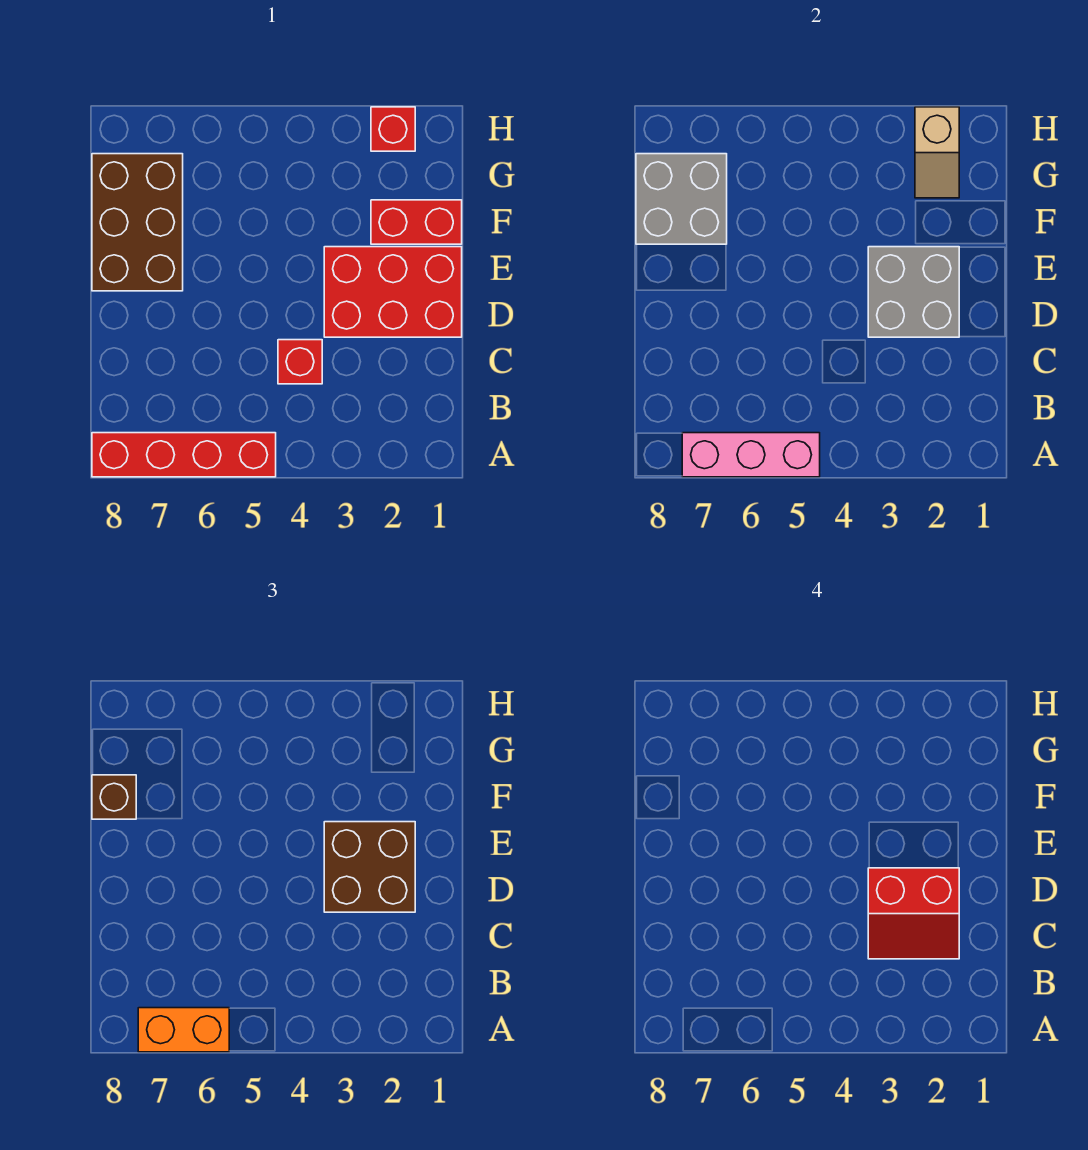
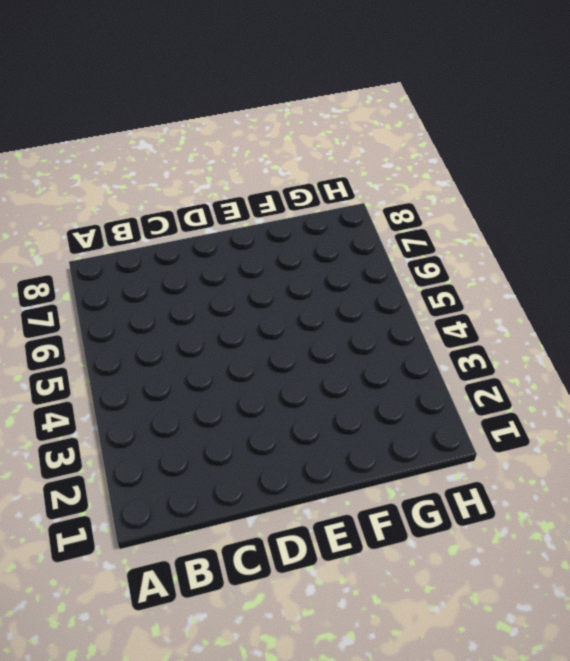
none -> red 1x4 brick [92,433,276,477]
none -> red 1x1 brick [278,340,322,384]
none -> red 2x3 brick [324,247,462,337]

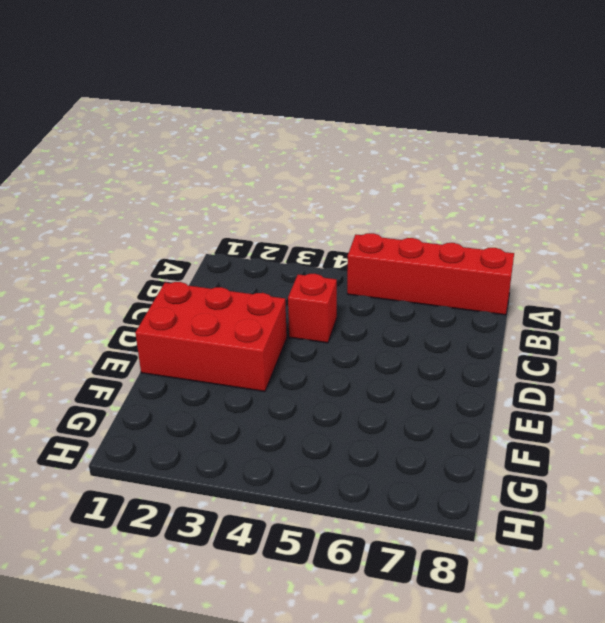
none -> brown 2x3 brick [92,154,183,291]
none -> red 1x2 brick [371,200,462,244]
none -> red 1x1 brick [371,107,415,151]

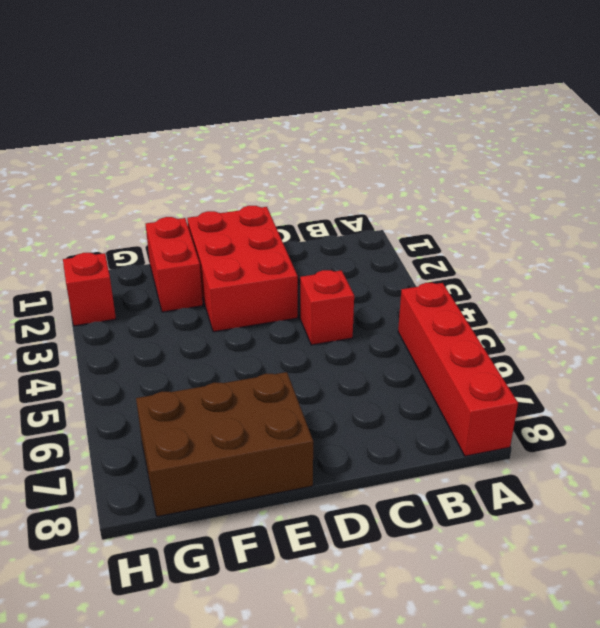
none -> pink 1x3 brick [682,433,820,477]
none -> grey 2x2 brick [868,247,959,337]
none -> grey 2x2 brick [636,154,727,244]

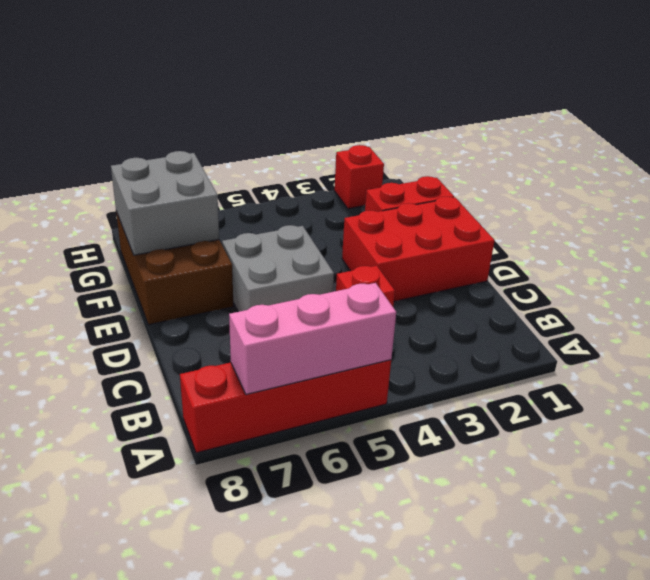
grey 2x2 brick [222,225,334,312] -> grey 2x2 brick moved to [868,247,959,337]
none -> tan 1x2 slope [915,107,959,198]
none -> orange 1x2 brick [138,1008,229,1052]
none -> brown 2x2 brick [324,822,415,912]

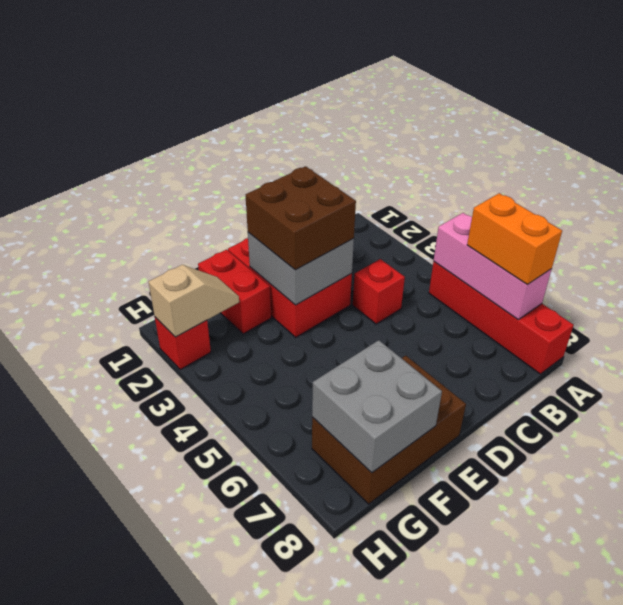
none -> brown 1x1 brick [92,775,136,819]
none -> red 2x2 slope [868,868,959,959]

